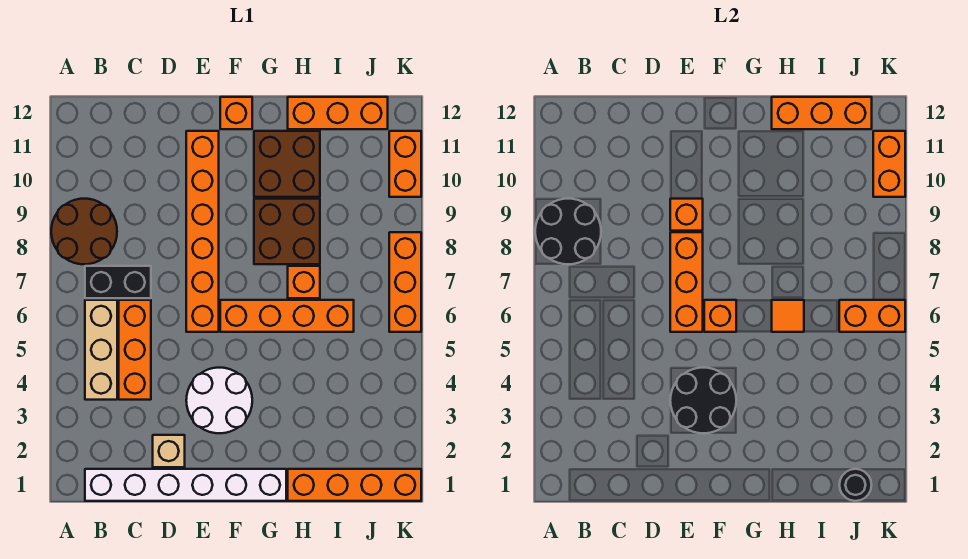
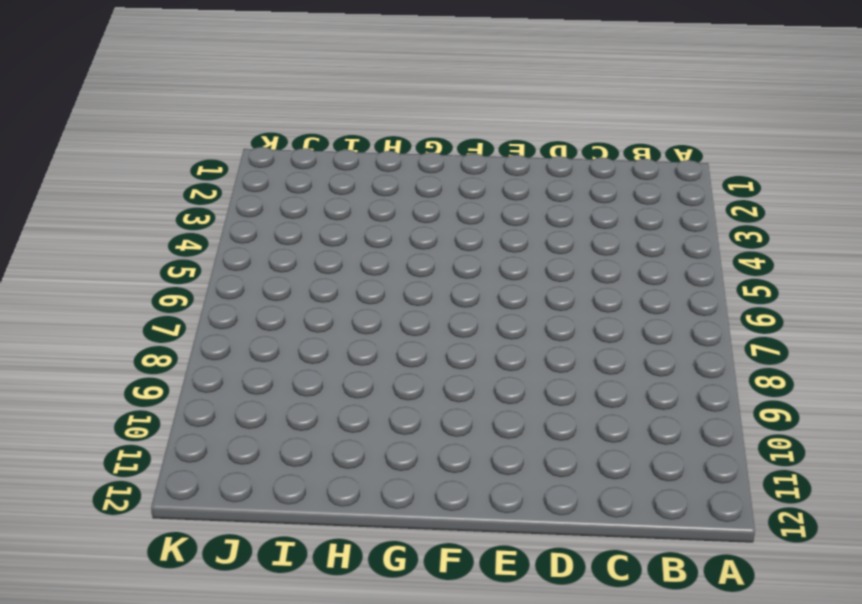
none -> brown 2x2 round brick [51,199,117,264]
none -> white 1x6 brick [85,469,286,501]
none -> tan 1x3 brick [85,300,117,400]

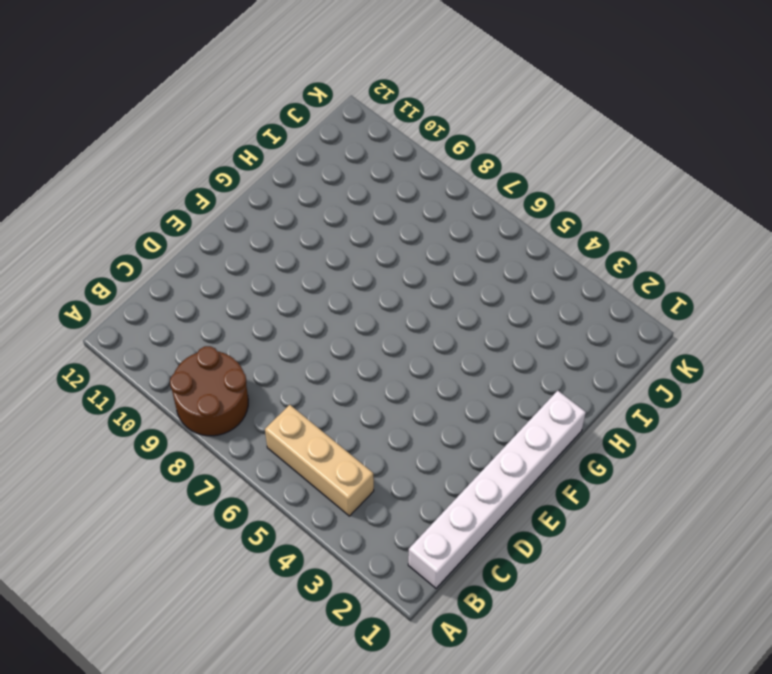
none -> black 1x2 brick [85,266,151,298]
none -> orange 1x3 brick [119,300,151,400]
none -> tan 1x1 brick [153,435,185,467]

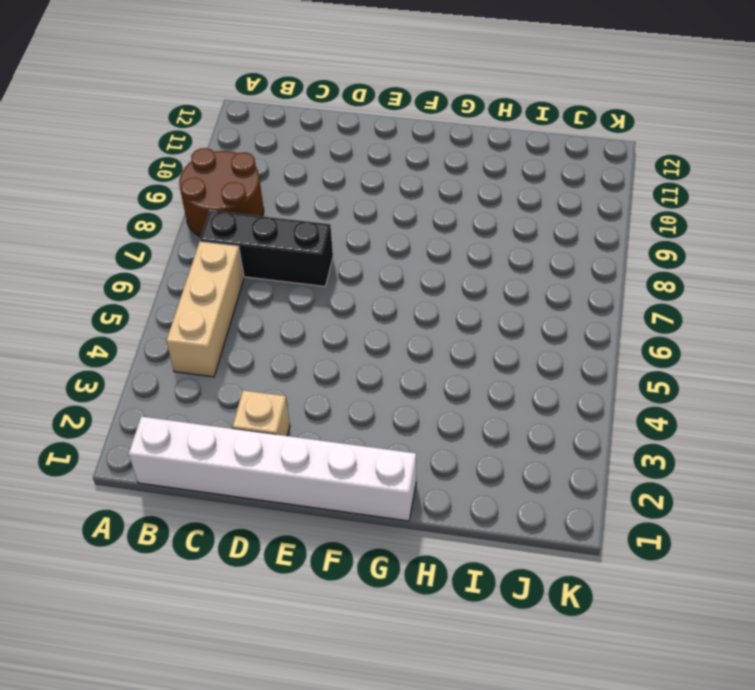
black 1x3 brick [200,211,333,286] -> black 1x2 brick [85,266,151,298]
none -> orange 1x3 brick [119,300,151,400]
none -> white 2x2 round brick [186,368,252,433]
none -> orange 1x6 brick [186,131,219,332]

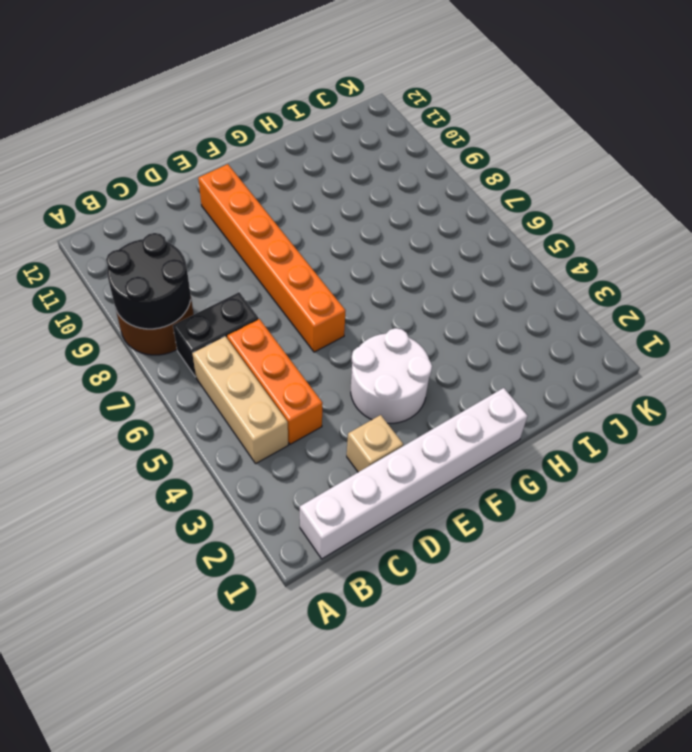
none -> orange 1x4 brick [220,300,354,332]
none -> orange 1x1 brick [220,97,252,129]
none -> brown 2x2 brick [254,199,320,264]

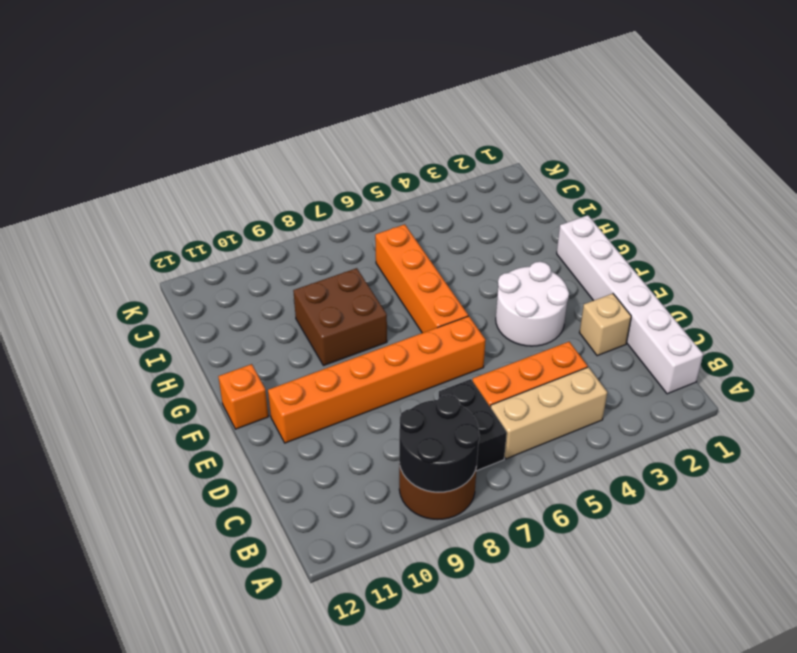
none -> brown 2x2 brick [254,131,320,197]
none -> orange 1x4 brick [288,469,421,501]
none -> orange 1x1 brick [288,266,320,298]

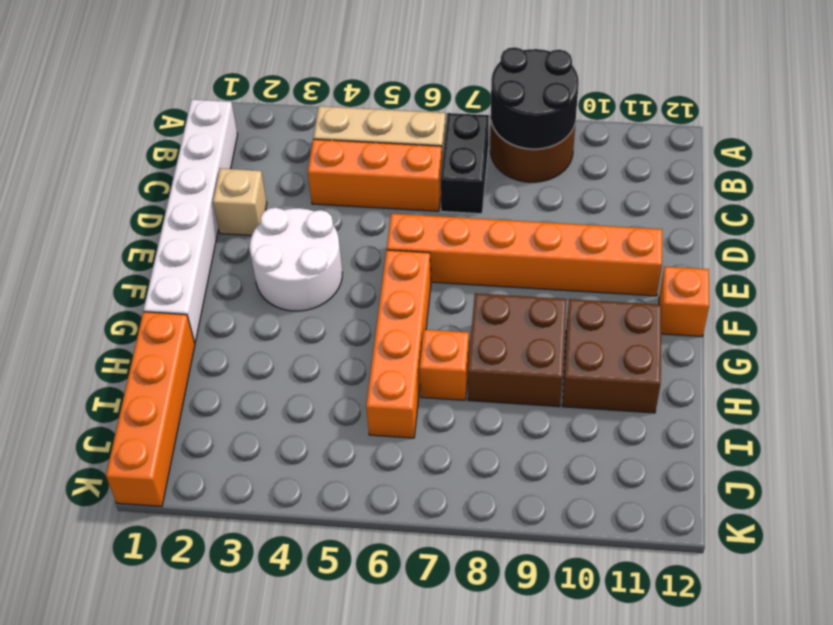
none -> orange 1x3 brick [288,97,388,129]
none -> orange 1x3 brick [389,232,421,332]
none -> orange 1x2 brick [389,131,421,197]

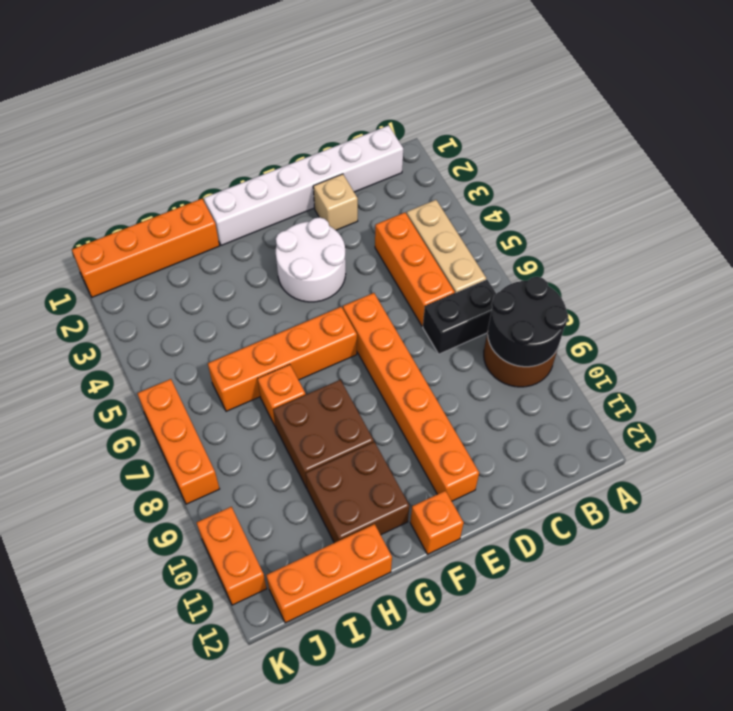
none -> black 2x2 round brick [670,368,736,433]
none -> orange 1x3 brick [670,232,703,332]
none -> orange 1x1 brick [670,199,703,231]

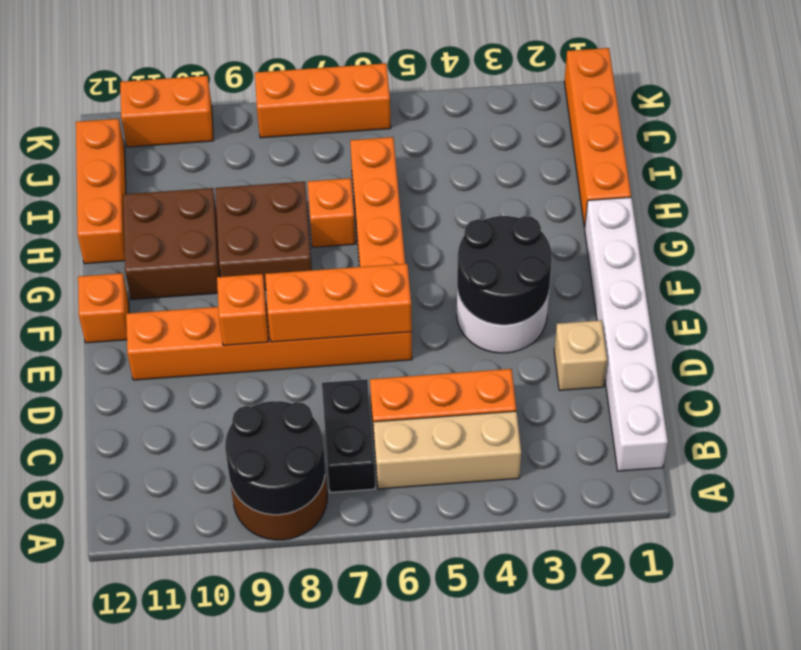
none -> orange 1x1 brick [704,300,736,332]
none -> orange 1x1 tile [772,300,804,332]
none -> orange 1x3 brick [772,97,872,129]

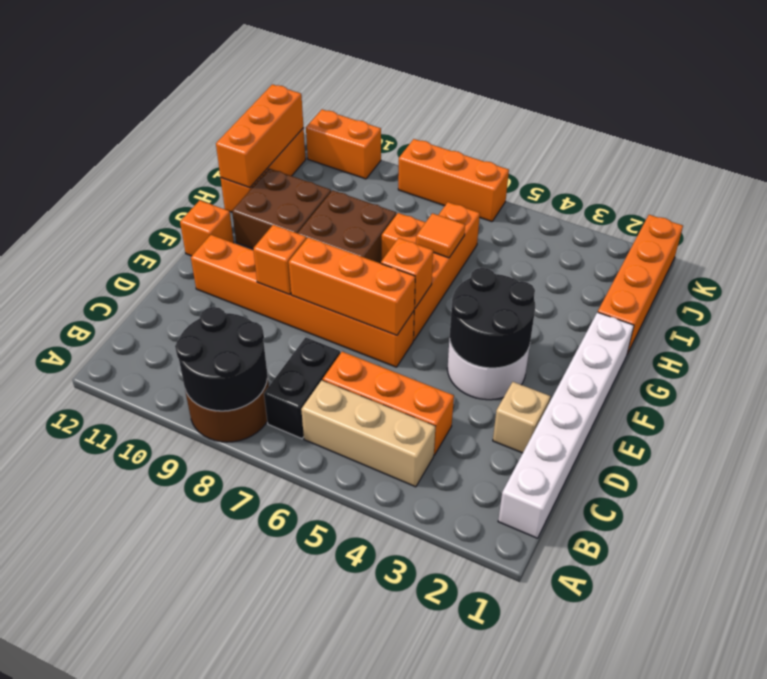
none -> black 1x1 round brick [839,469,872,501]
none -> orange 1x2 brick [839,300,905,332]
none -> orange 1x2 brick [873,131,905,197]

